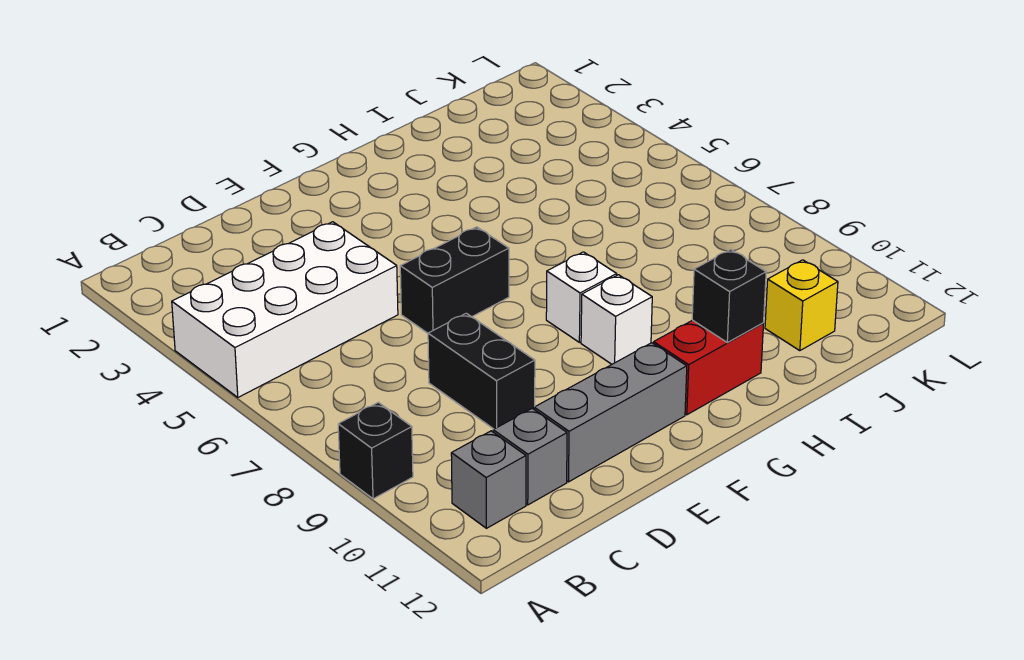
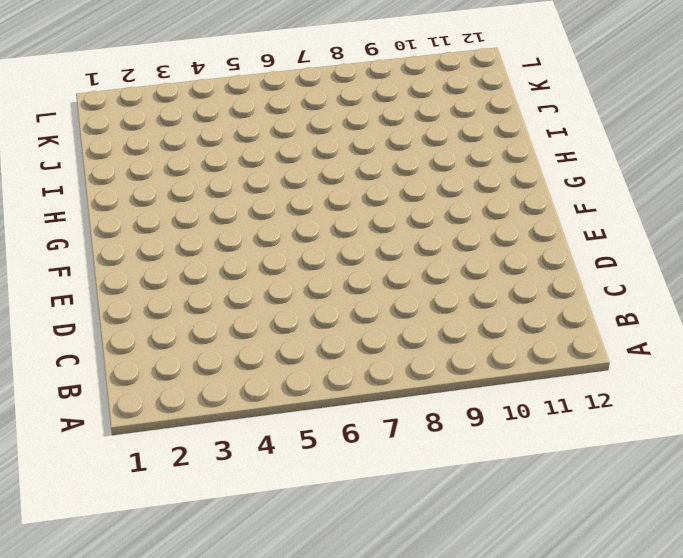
none -> white 2x4 brick [172,222,398,397]
none -> black 1x1 brick [338,402,413,499]
none -> grey 1x1 brick [451,431,526,528]

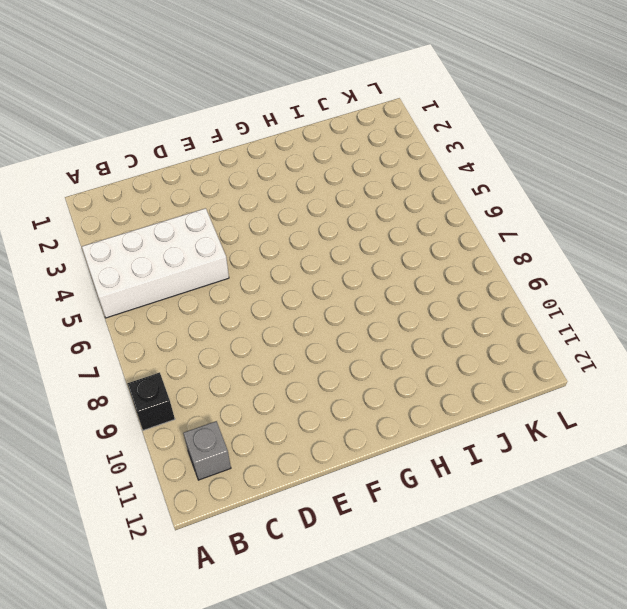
none -> grey 1x1 brick [493,408,567,505]
none -> black 1x2 brick [428,313,535,429]
none -> grey 1x3 brick [534,343,687,482]

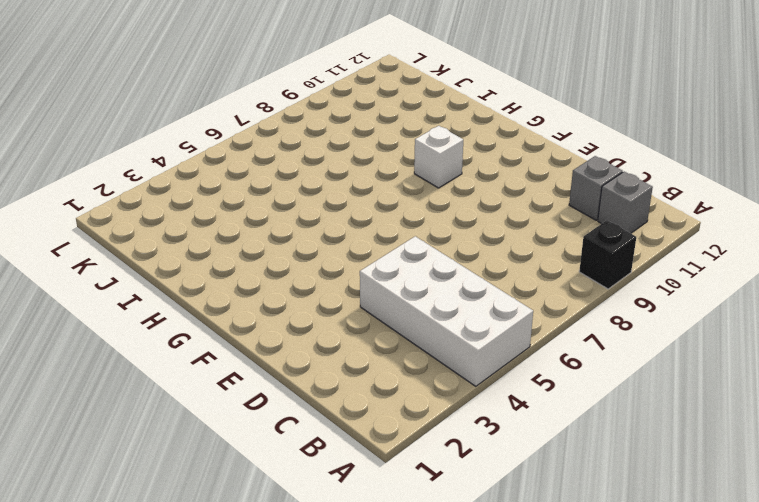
none -> black 1x2 brick [428,313,535,429]
none -> grey 1x3 brick [534,343,687,482]
none -> black 1x2 brick [400,227,509,333]

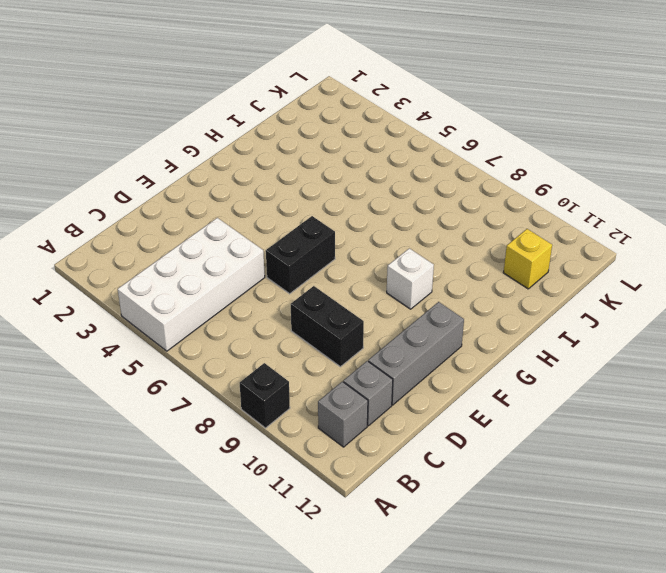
none -> white 1x1 brick [546,252,617,342]
none -> red 1x2 brick [654,320,764,415]
none -> black 1x1 brick [692,250,766,343]

